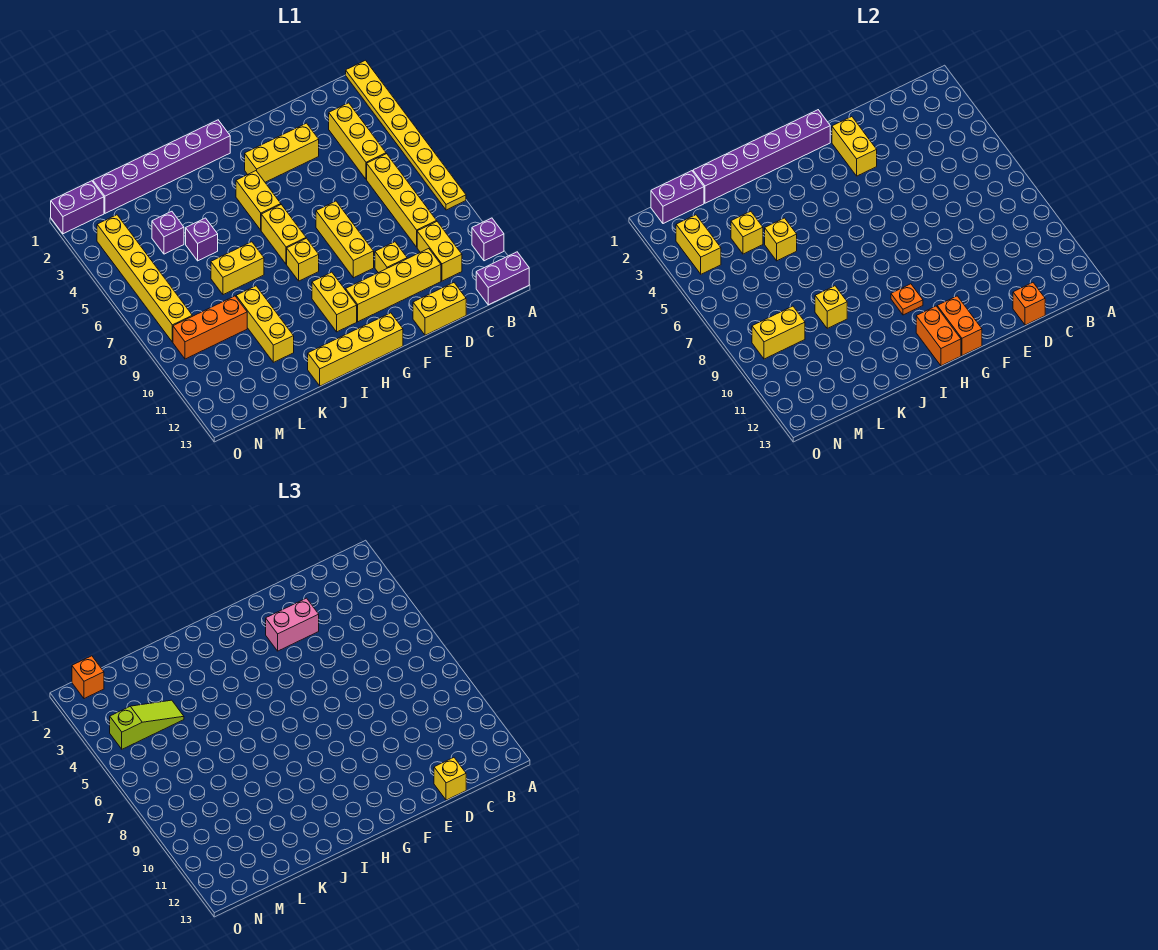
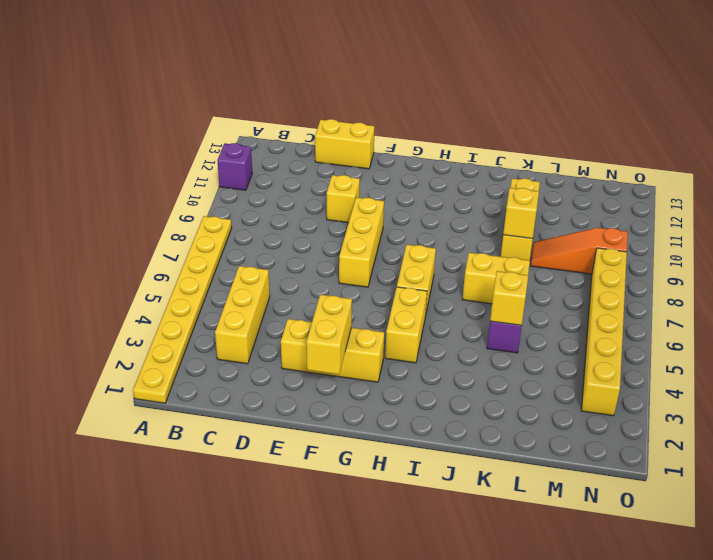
orange 1x3 slope [531,228,628,274] -> orange 1x3 brick [173,296,247,359]
none -> purple 1x2 brick [476,252,529,305]
none -> yellow 1x4 brick [367,154,437,247]
none -> yellow 1x2 brick [417,222,462,281]
none -> yellow 1x4 brick [346,249,441,322]

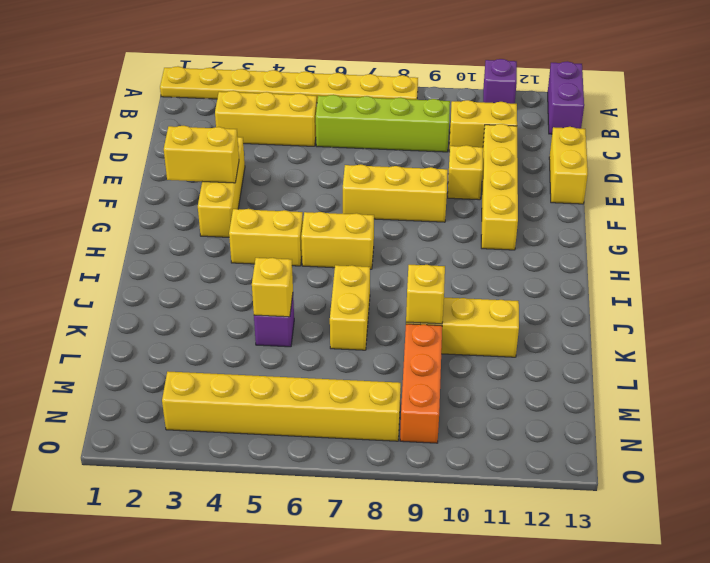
lime 1x4 brick [316,95,450,152] -> yellow 1x4 brick [367,154,437,247]
none -> yellow 1x4 brick [308,313,403,386]
none -> purple 1x6 brick [93,120,230,213]
none -> yellow 1x1 brick [287,238,319,281]
none -> yellow 1x2 brick [312,272,357,332]

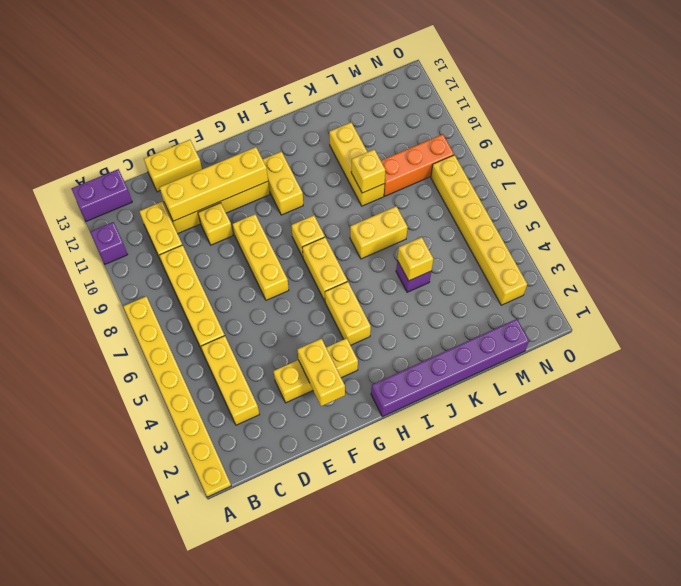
yellow 1x4 brick [160,147,268,221] -> yellow 1x4 brick moved to [308,313,403,386]
none -> purple 1x1 brick [152,211,184,254]
none -> purple 1x2 brick [51,181,104,234]
none -> orange 1x1 brick [1013,283,1045,325]
none -> purple 1x6 brick [693,110,830,203]

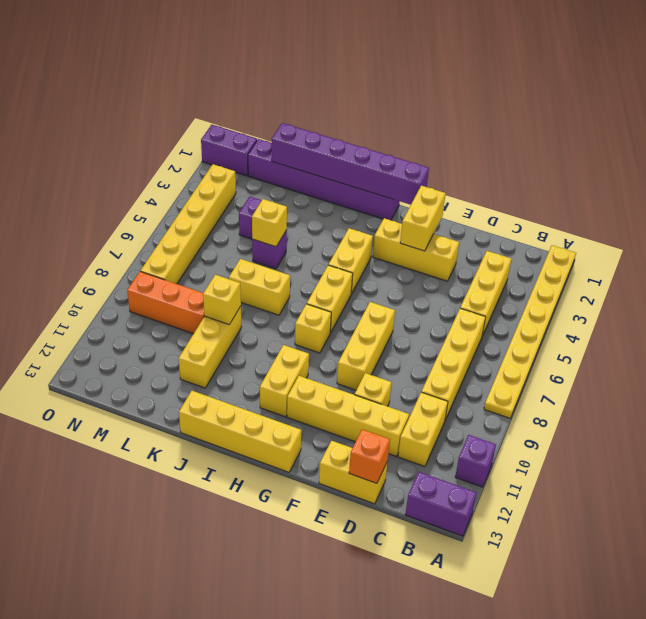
none -> orange 1x2 brick [937,296,982,356]
none -> orange 1x1 plate [891,284,923,315]
none -> orange 1x2 brick [916,306,961,366]
none -> yellow 1x1 brick [731,211,763,254]

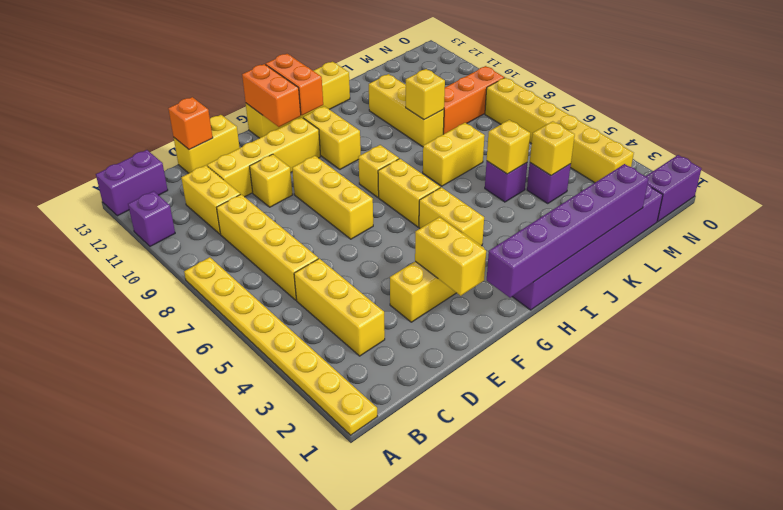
none -> orange 1x1 plate [891,284,923,315]
none -> purple 1x2 brick [651,171,704,224]
none -> yellow 1x2 brick [752,306,805,359]
none -> yellow 1x2 brick [676,215,721,274]

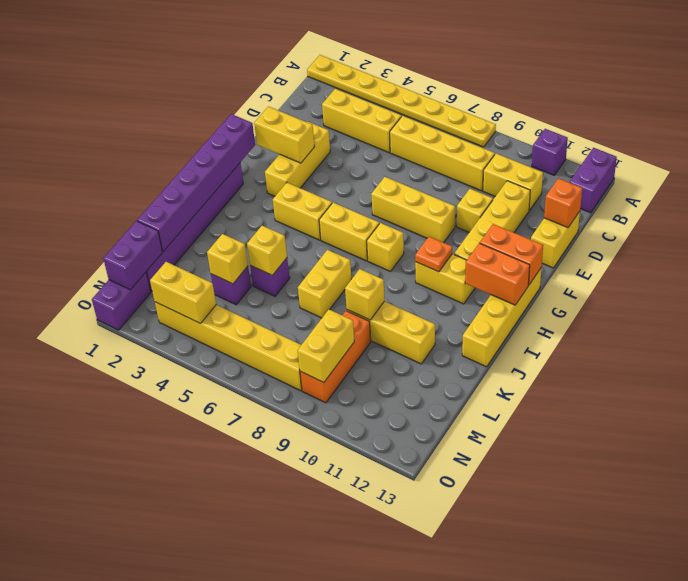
none -> yellow 1x1 brick [434,758,466,800]
none -> pink 1x2 brick [266,598,319,651]
none -> lime 1x3 slope [110,700,184,749]
none -> orange 1x1 brick [72,656,104,699]

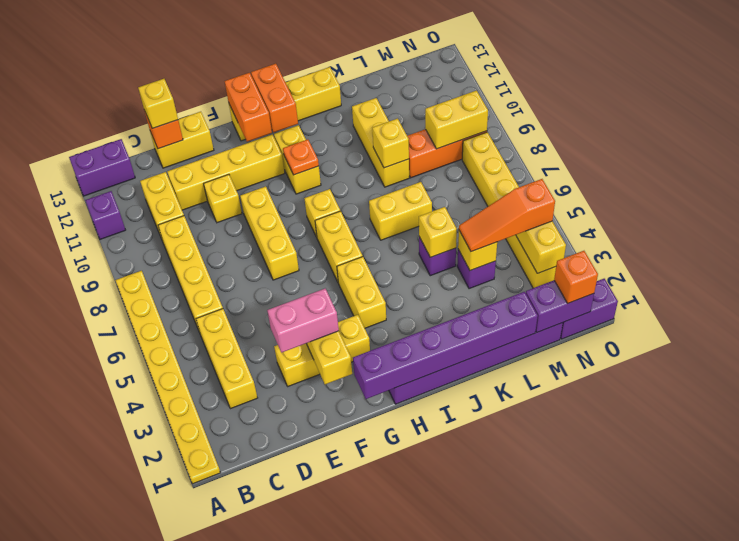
orange 1x3 slope [459,179,555,252] -> lime 1x3 slope [110,700,184,749]

